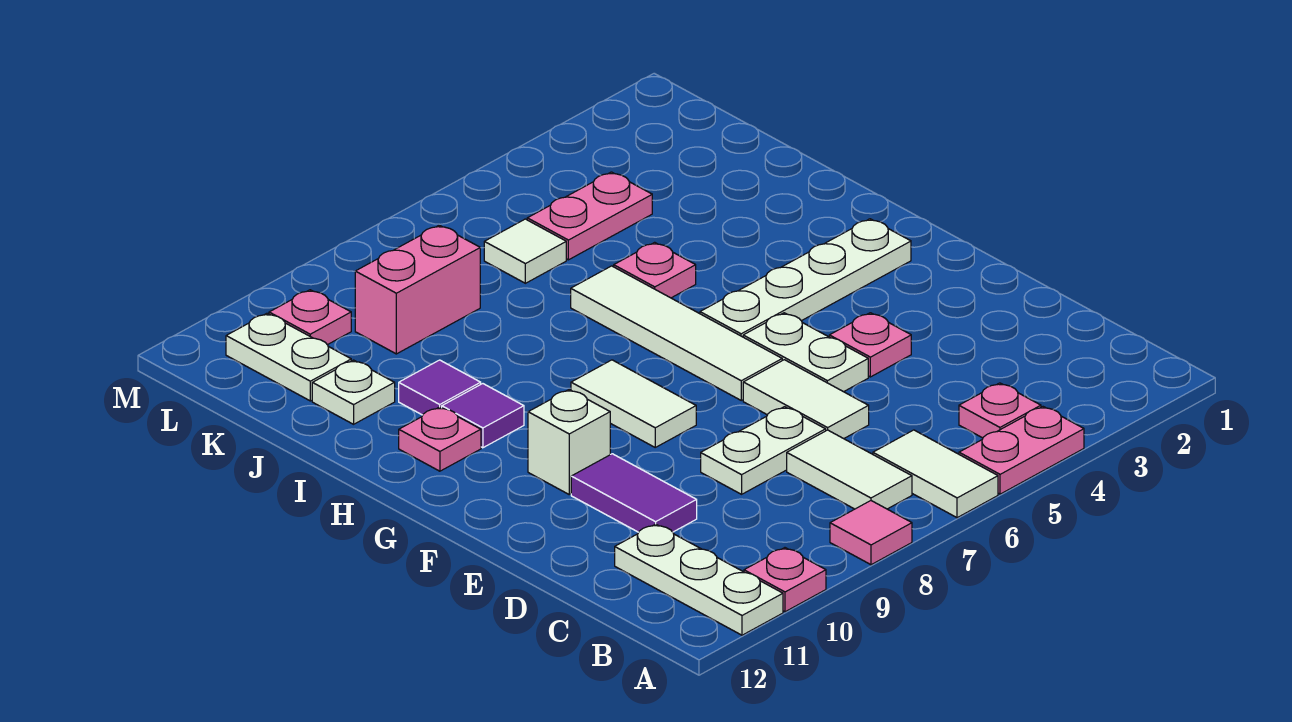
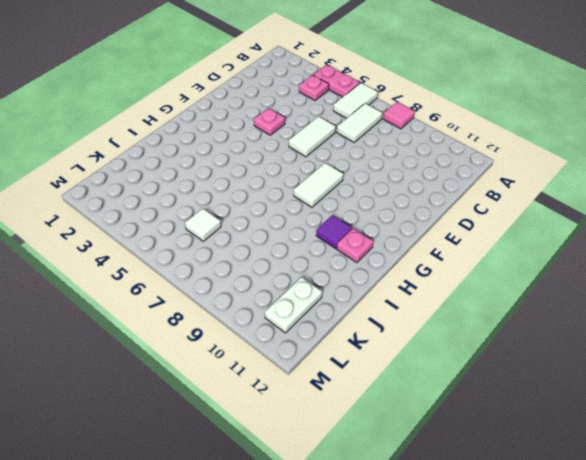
none -> pink 1x1 plate [744,548,826,612]
none -> white 1x3 plate [615,524,783,635]
none -> white 1x2 plate [701,407,826,494]

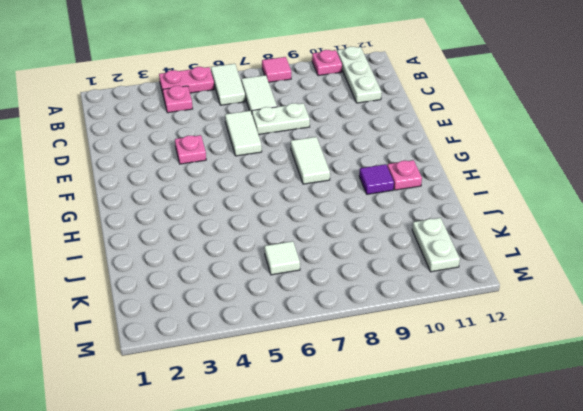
none -> purple 1x2 tile [571,454,697,532]
none -> white 1x2 plate [743,313,868,392]
none -> white 1x4 tile [571,266,782,400]

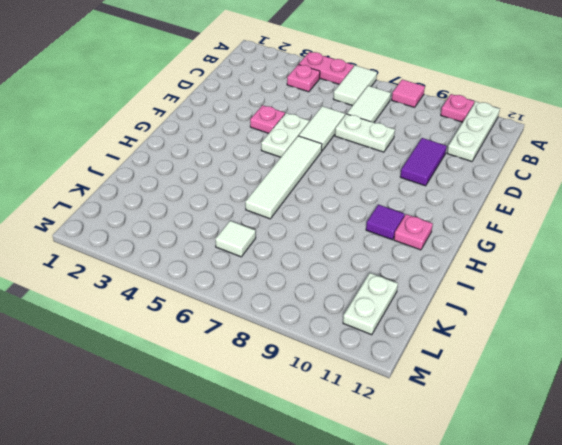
none -> white 1x2 tile [571,360,696,447]
none -> white 1x1 brick [528,390,610,494]
none -> white 1x4 plate [700,219,911,337]

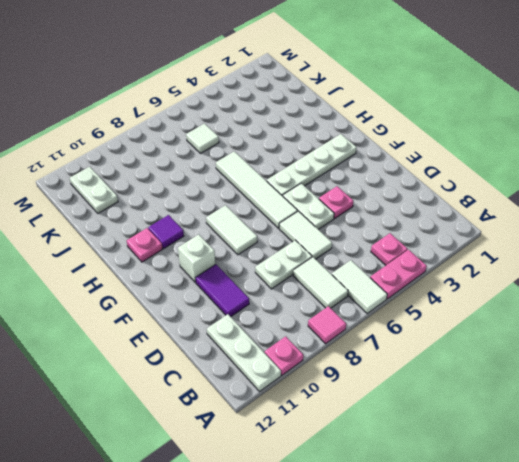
none -> pink 1x1 plate [614,242,696,298]
none -> purple 1x1 tile [399,360,481,415]
none -> white 1x1 plate [312,360,395,424]

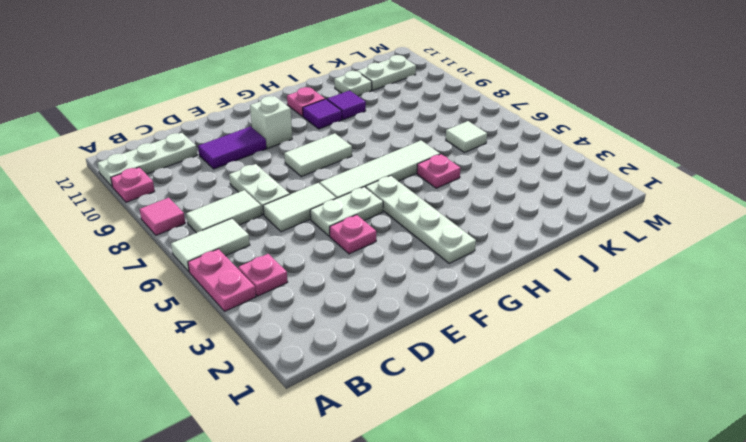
none -> pink 1x2 plate [527,172,652,260]
none -> pink 1x2 brick [355,225,480,354]
none -> pink 1x1 plate [269,290,351,345]

